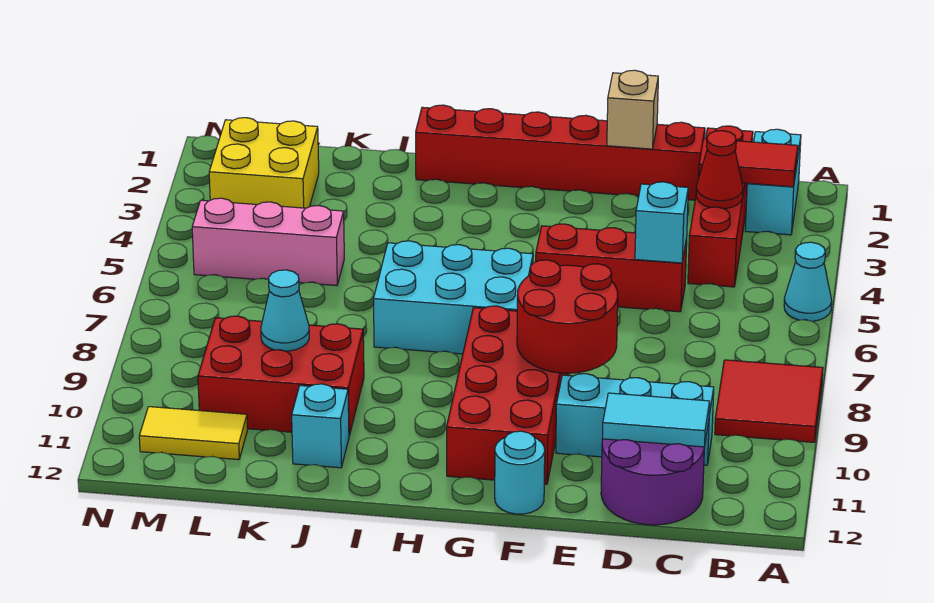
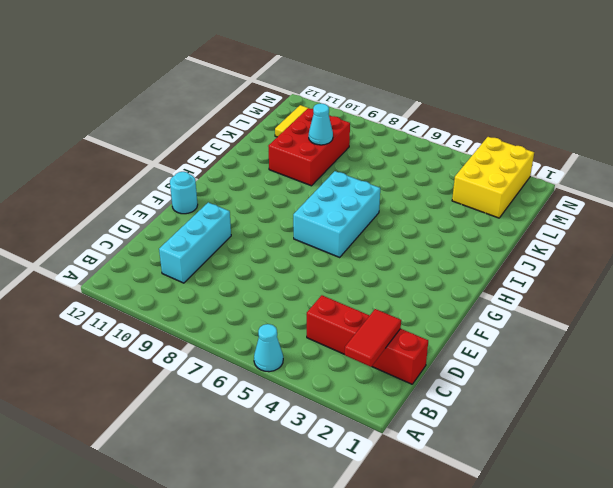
yellow 2x3 brick [452,137,534,218] -> yellow 2x2 brick [209,118,319,208]
none -> red 2x2 tile [715,360,823,442]
none -> cyan 1x2 brick [745,129,801,235]
none -> purple 2x2 round brick [601,439,704,525]

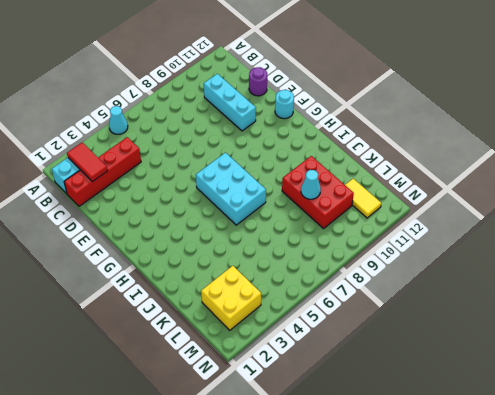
purple 1x1 round brick [249,67,267,96] -> purple 2x2 round brick [601,439,704,525]
none -> red 2x2 tile [715,360,823,442]
none -> red 1x6 brick [416,105,705,200]
none -> red 1x3 brick [536,224,687,312]

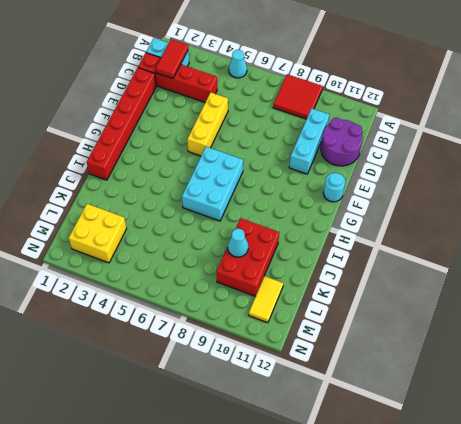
yellow 1x3 brick [187,93,228,156] -> red 1x3 brick [536,224,687,312]
none -> red 2x4 brick [447,306,569,484]
none -> cyan 1x1 brick [292,384,349,468]
none -> pink 1x3 brick [192,198,344,286]

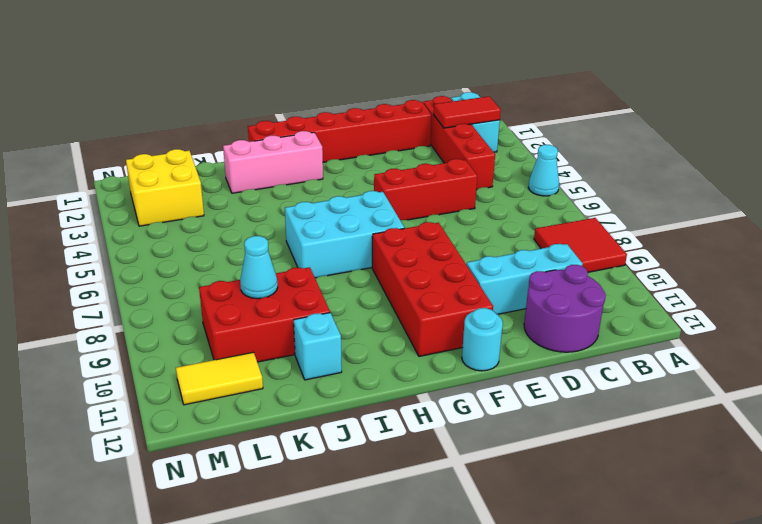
pink 1x3 brick [223,131,323,193] -> pink 1x3 brick moved to [192,198,344,286]
none -> red 1x1 cone [696,131,743,209]
none -> cyan 1x2 tile [603,393,710,447]
none -> cyan 1x1 brick [635,182,688,263]

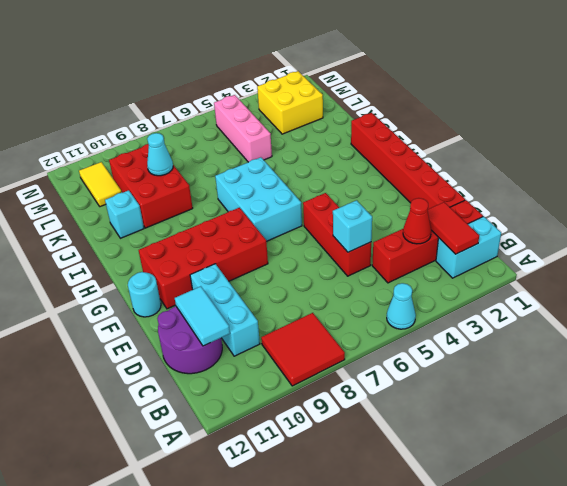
none -> tan 1x1 brick [607,70,658,149]
none -> red 2x2 round brick [517,260,618,373]

